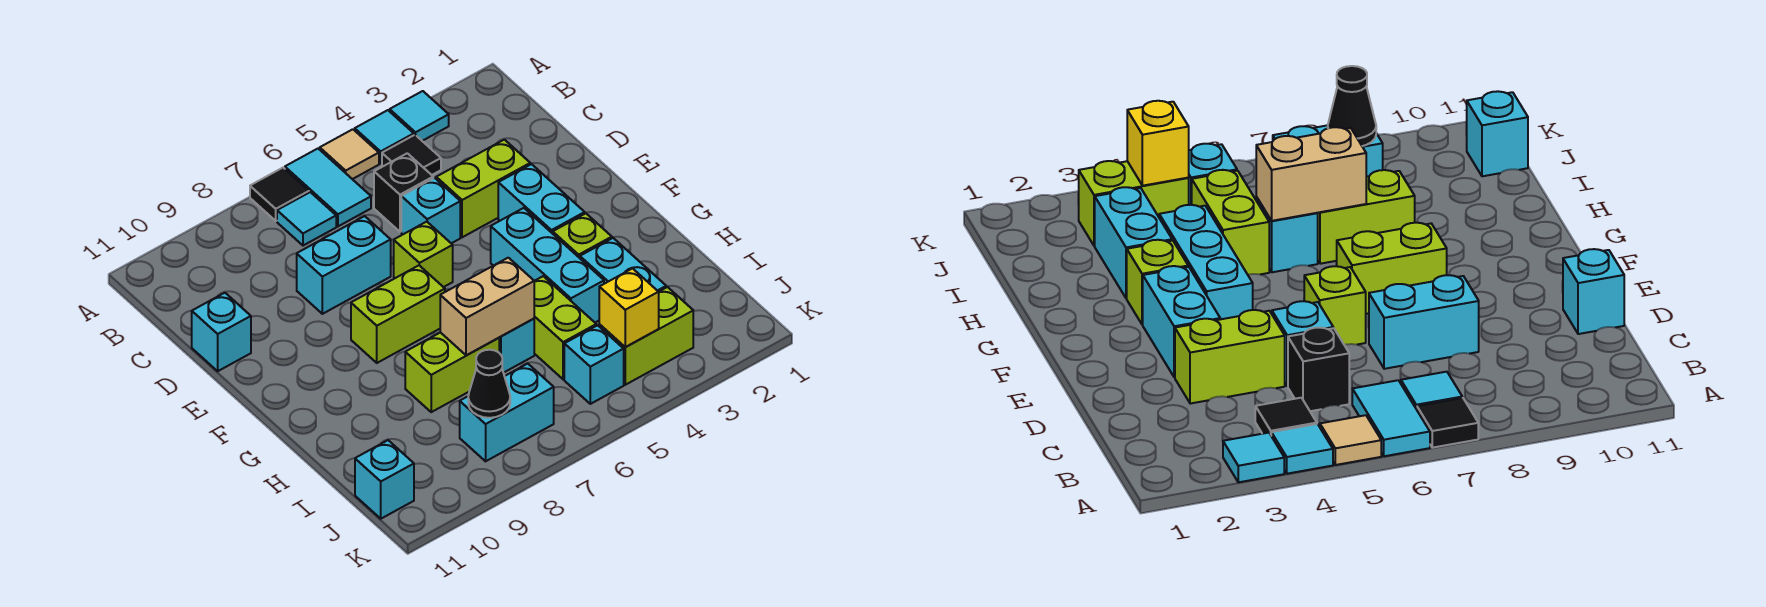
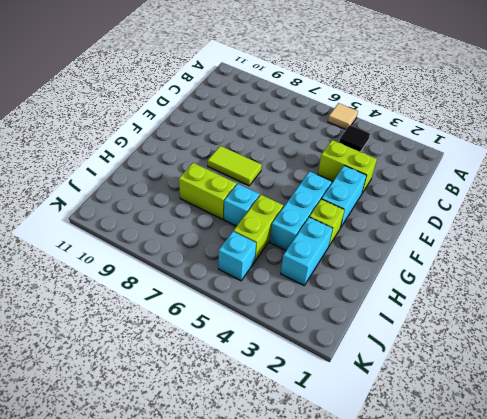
lime 1x2 tile [208,146,262,186] -> lime 1x2 brick [351,265,445,363]
none -> cyan 1x1 tile [390,91,449,141]
none -> cyan 1x1 tile [355,110,414,163]
none -> cyan 1x2 tile [285,149,371,226]

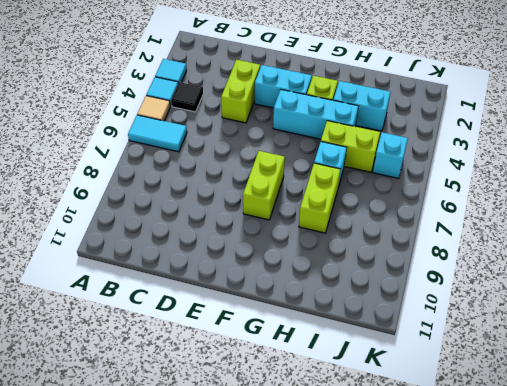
none -> black 1x1 tile [250,168,309,221]
none -> cyan 1x1 tile [277,192,336,246]
none -> black 1x1 brick [374,153,433,232]

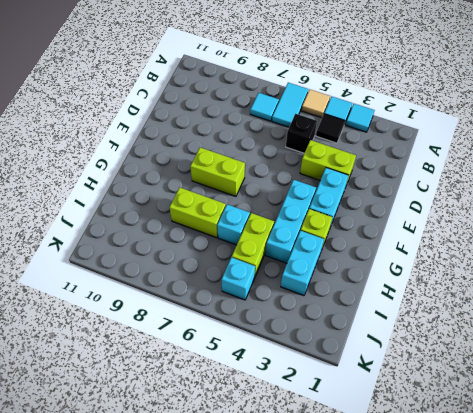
none -> black 1x1 tile [250,168,309,221]
none -> cyan 1x1 brick [401,178,460,243]
none -> cyan 1x2 brick [297,216,391,314]

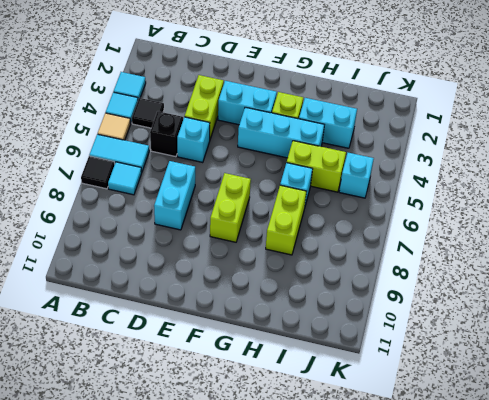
none -> cyan 1x1 brick [192,293,251,371]
none -> lime 1x1 brick [394,222,453,287]
none -> lime 1x2 brick [599,287,693,385]

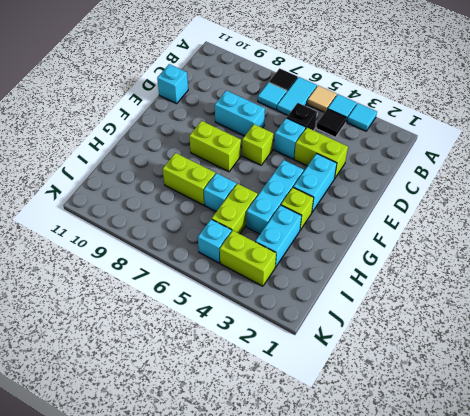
none -> cyan 1x2 brick [460,364,554,461]
none -> cyan 1x1 brick [355,440,414,519]
none -> tan 1x2 brick [440,258,534,355]

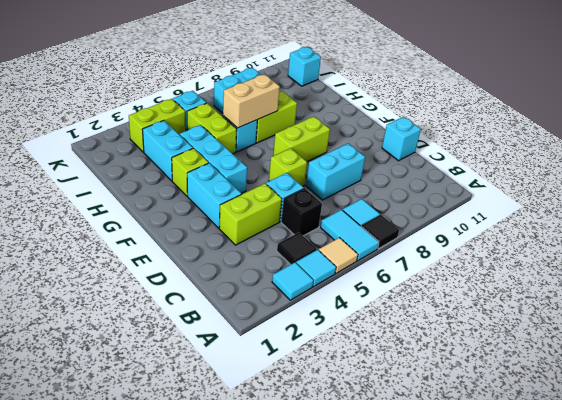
none -> yellow 1x1 brick [599,269,659,347]
none -> black 1x1 cone [468,350,510,418]

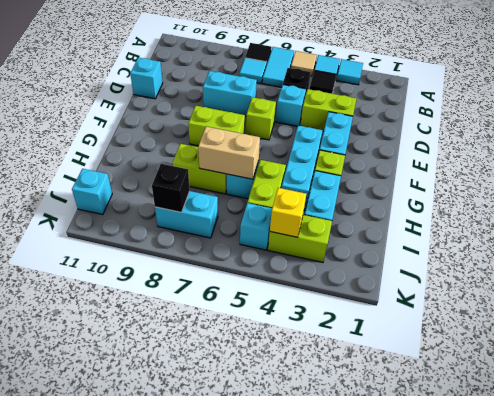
black 1x1 brick [152,164,190,212] -> black 1x1 cone [468,350,510,418]

